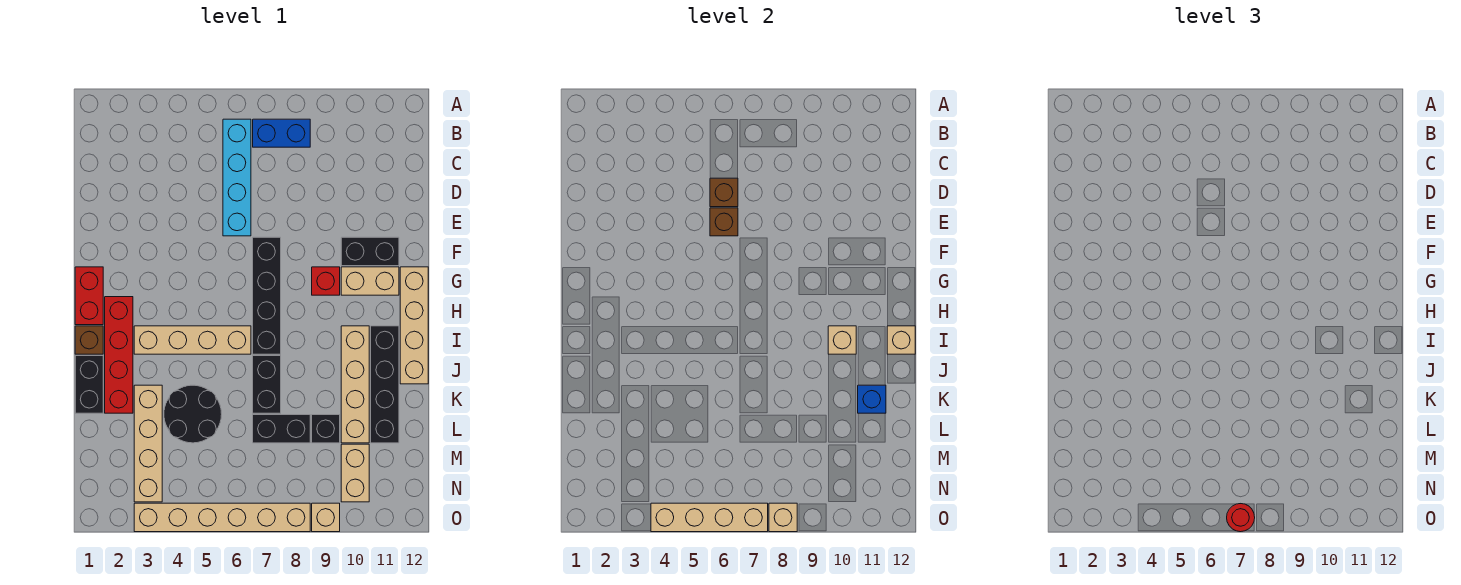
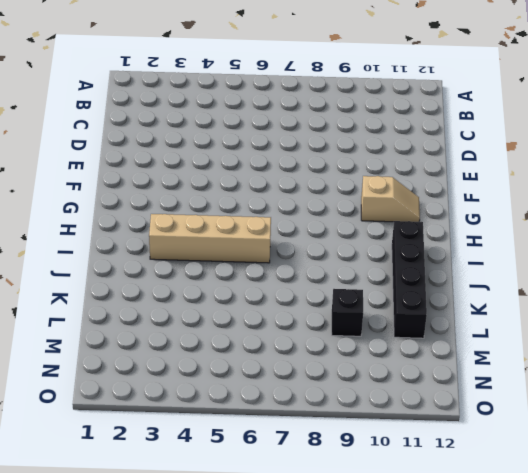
tan 1x2 slope [361,176,420,222] -> tan 1x2 brick [341,267,399,295]
none -> cyan 1x4 brick [223,119,251,236]
none -> blue 1x2 brick [253,119,310,147]
none -> black 1x4 brick [253,237,281,354]
none -> black 1x2 brick [341,237,399,266]

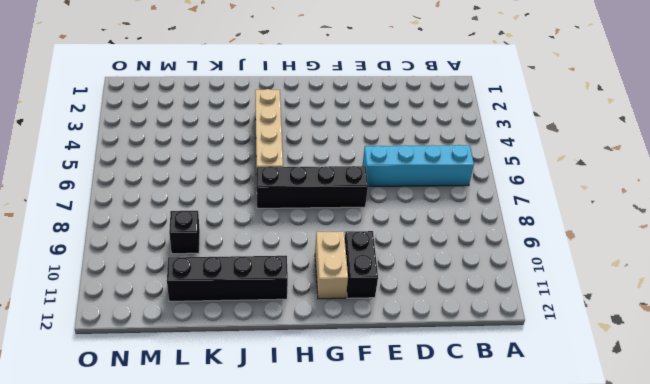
none -> blue 1x2 brick [253,119,310,147]
none -> red 1x2 brick [75,267,103,325]
none -> red 1x1 brick [312,267,340,295]
none -> tan 1x4 brick [400,267,428,384]

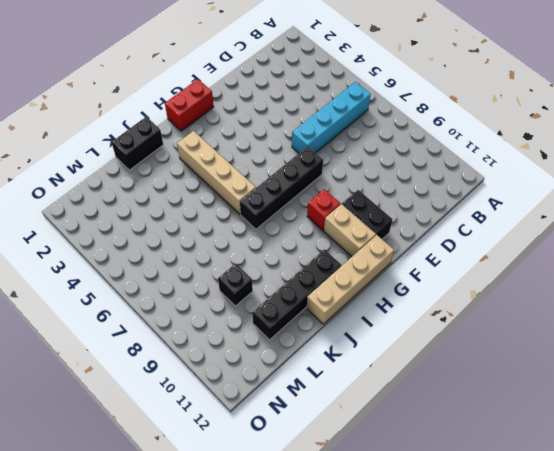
none -> blue 1x2 brick [253,119,310,147]
none -> red 1x4 brick [105,297,133,413]
none -> brown 1x1 brick [75,326,103,354]
none -> tan 1x4 brick [341,326,369,443]

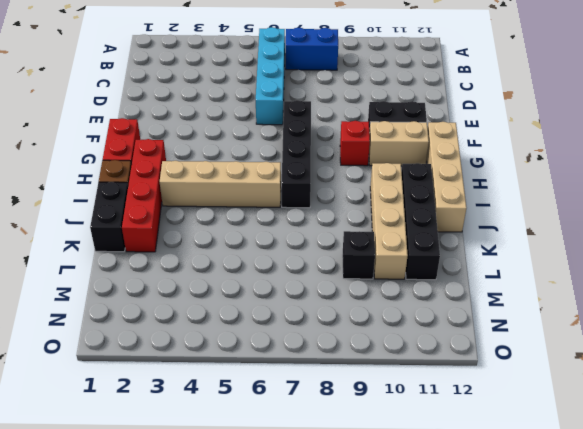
none -> black 1x2 brick [253,356,281,413]
none -> tan 1x4 brick [134,385,162,502]
none -> black 2x2 round brick [164,385,222,443]
none -> black 1x2 brick [253,415,310,443]

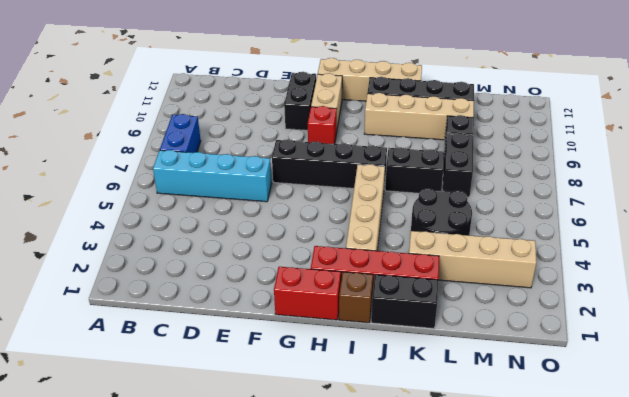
none -> tan 1x2 brick [341,444,369,502]
none -> tan 1x6 brick [134,503,310,532]
none -> tan 1x1 brick [312,503,340,532]
none -> brown 1x1 brick [710,178,738,207]

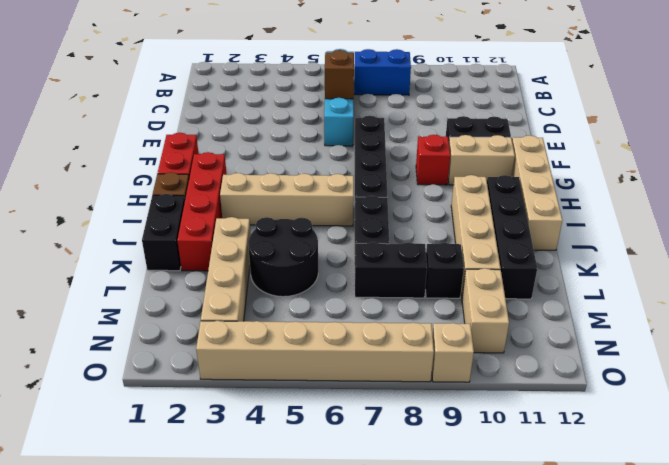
none -> brown 1x1 brick [710,208,738,236]
none -> tan 1x1 brick [828,326,856,354]
none -> tan 1x1 brick [887,326,915,354]
none -> blue 1x1 brick [858,385,886,413]

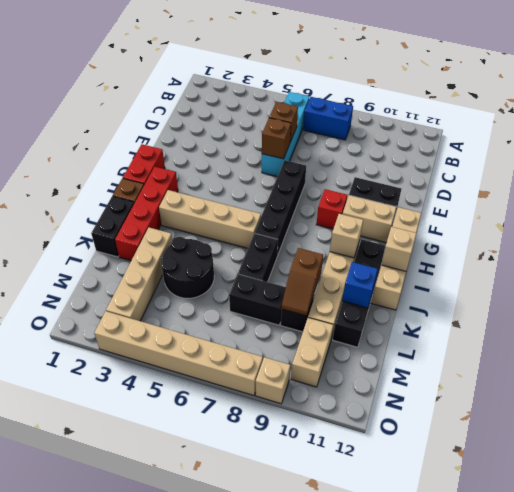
brown 1x2 slope [281,248,323,316] -> none
none -> tan 1x4 brick [651,503,768,532]
none -> tan 1x1 brick [769,503,797,532]
none -> red 1x1 round brick [1227,504,1255,532]

